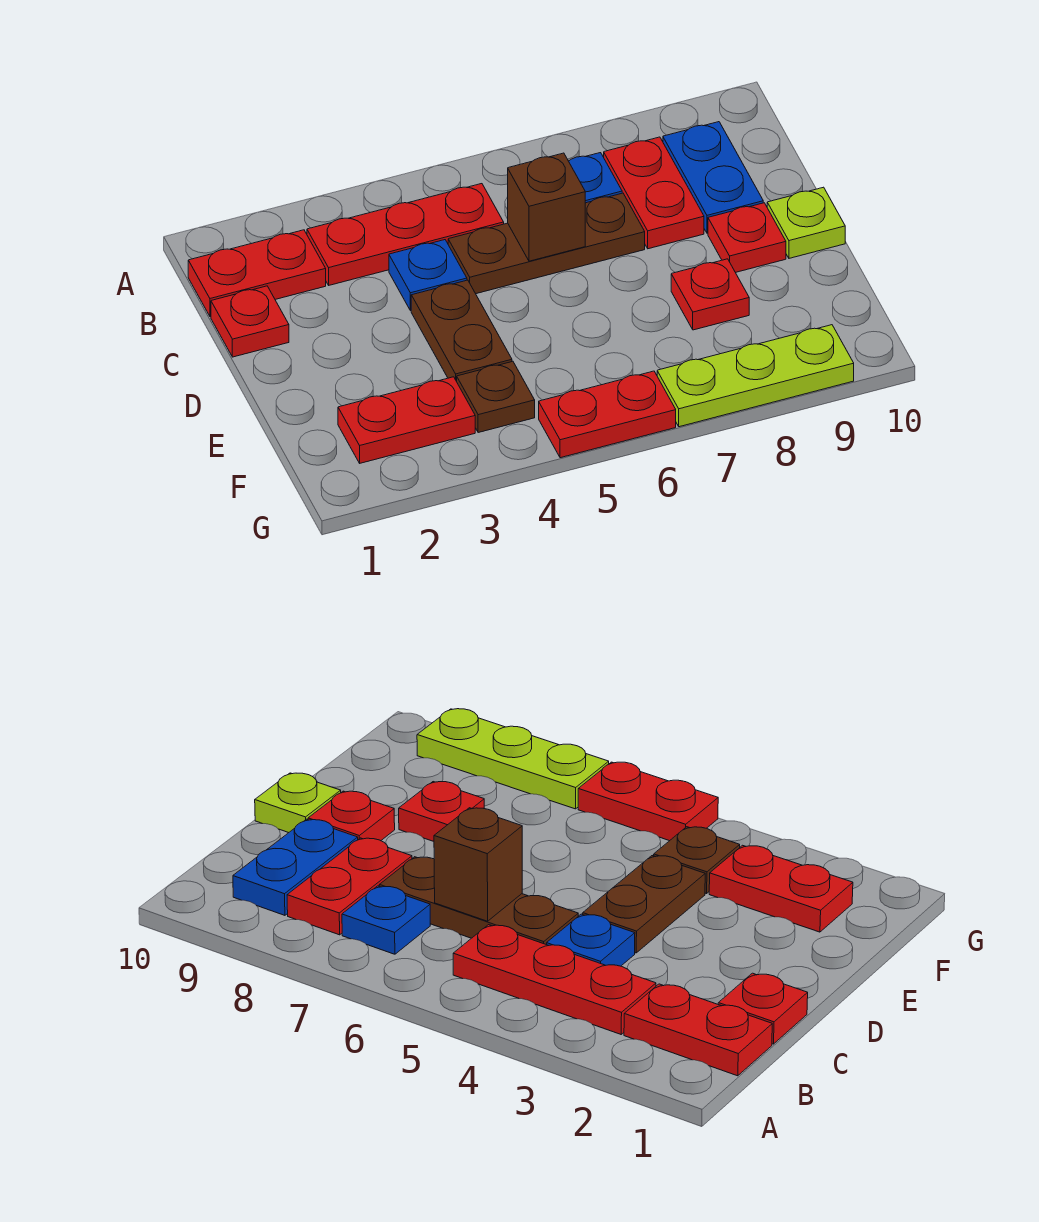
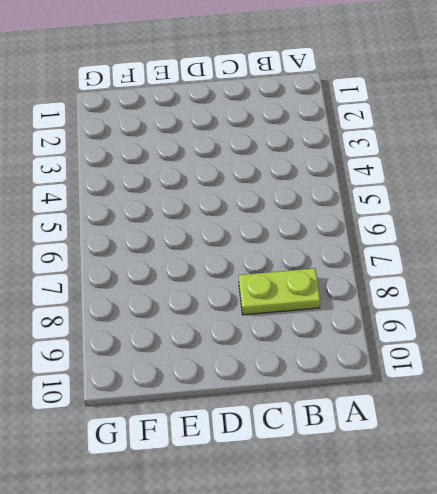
lime 1x2 plate [239,268,320,315] -> red 1x2 plate [604,137,704,249]
none -> red 1x2 plate [188,230,326,316]
none -> red 1x3 plate [307,184,504,285]
none -> blue 1x1 plate [569,153,622,203]

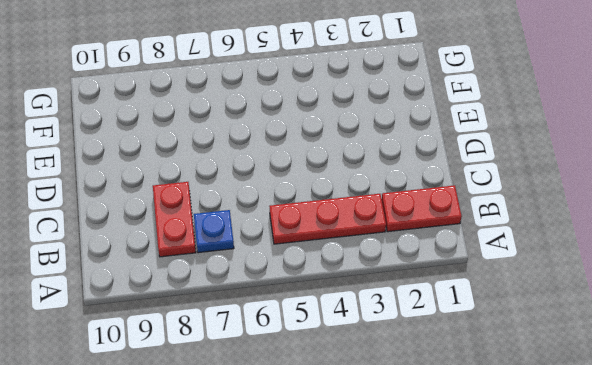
none -> blue 1x2 plate [663,122,763,233]
none -> red 1x1 plate [211,286,289,357]
none -> blue 1x1 plate [389,240,467,311]

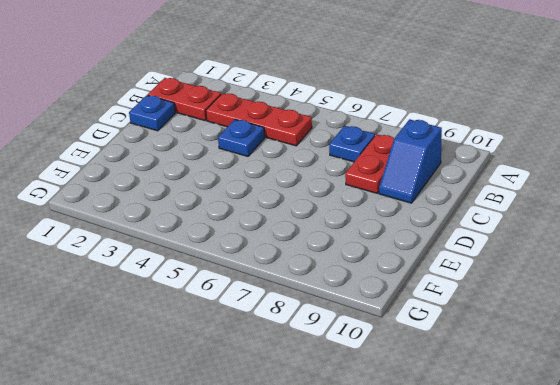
blue 1x2 slope [379,119,442,203] -> blue 1x2 plate [663,122,763,233]
blue 1x1 plate [129,95,175,131] -> red 1x1 plate [211,286,289,357]
none -> brown 1x3 plate [448,193,645,294]
none -> brown 1x2 plate [411,280,512,381]
none -> red 1x1 plate [708,203,786,272]

